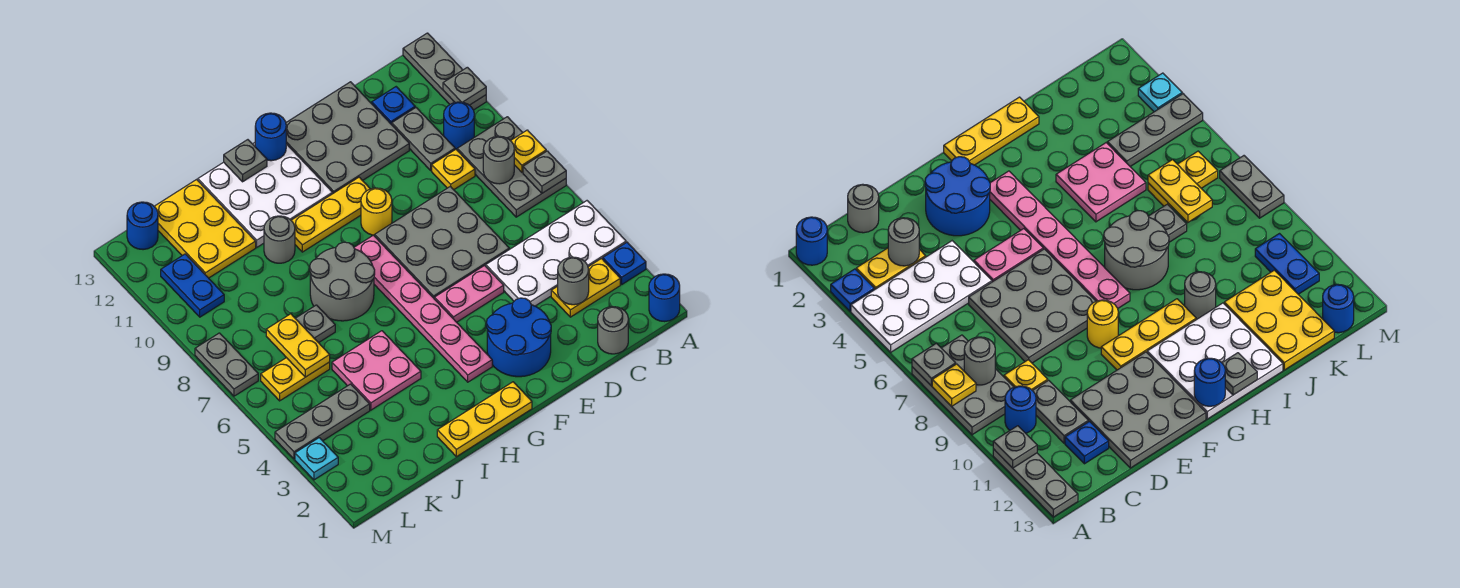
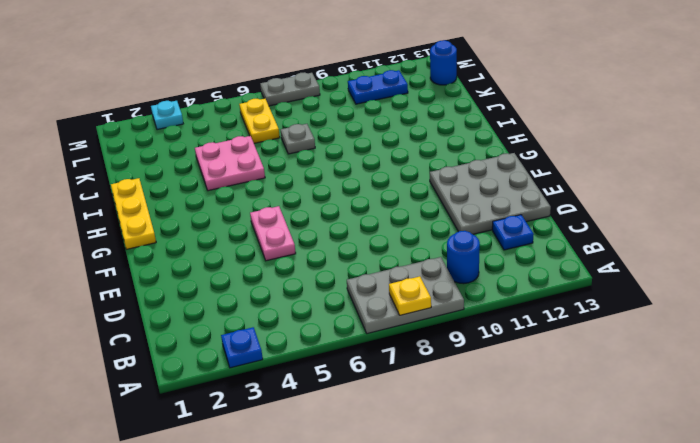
none -> blue 1x1 round brick [649,274,680,322]
none -> white 2x4 plate [486,201,626,306]
none -> grey 1x3 plate [403,33,486,110]
none -> yellow 1x2 plate [551,259,620,317]

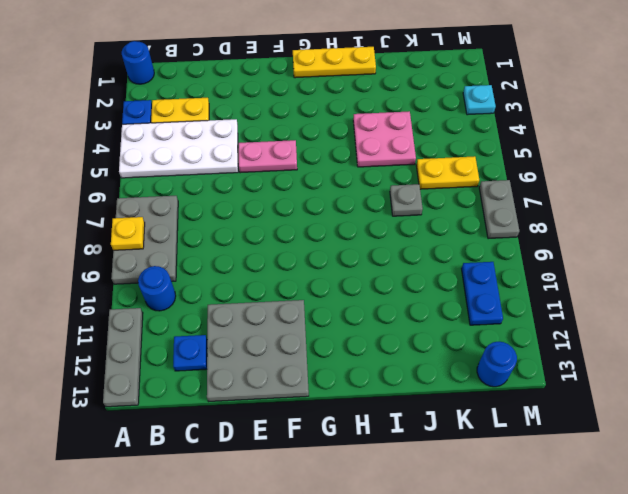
none -> grey 1x1 round brick [598,307,628,354]
none -> yellow 1x1 plate [432,149,475,190]
none -> grey 1x2 plate [392,108,455,170]
none -> grey 3x3 plate [375,186,509,299]

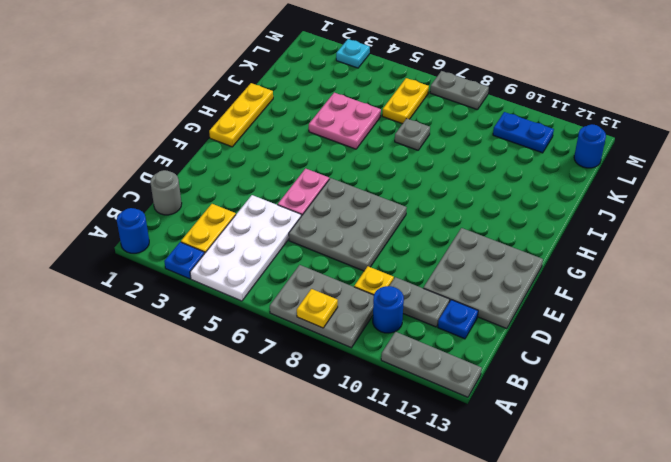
none -> blue 2x2 round brick [486,298,551,377]
none -> yellow 1x1 round brick [361,188,392,235]
none -> yellow 1x3 plate [291,177,370,252]
none -> pink 1x6 plate [354,235,492,382]

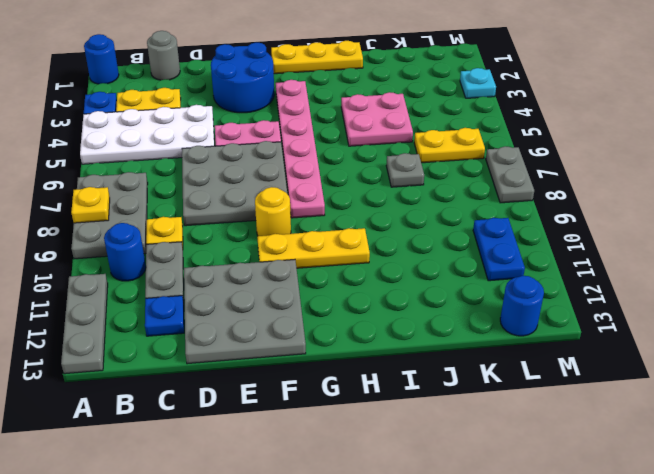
none -> white 3x3 plate [198,143,333,247]
none -> grey 2x2 round brick [310,242,375,321]
none -> grey 1x1 round brick [264,216,295,263]
none -> yellow 2x3 plate [154,180,256,278]

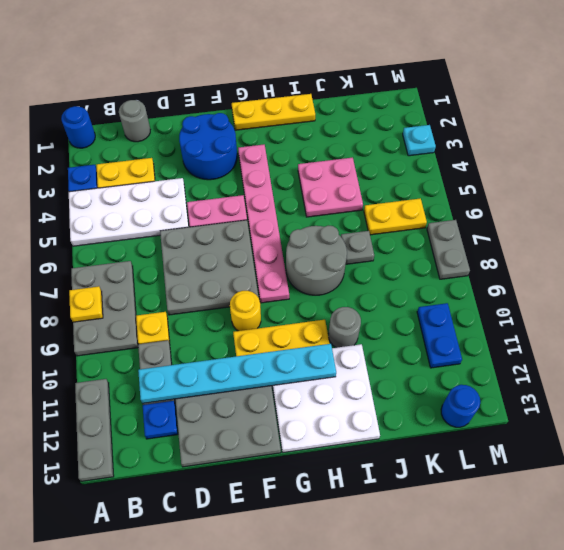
cyan 1x6 plate [138,344,336,403] -> none
none -> blue 1x1 round brick [444,102,474,149]
none -> yellow 2x3 plate [154,180,256,278]
none -> grey 1x3 plate [275,384,370,459]
none -> grey 1x1 plate [523,151,566,193]

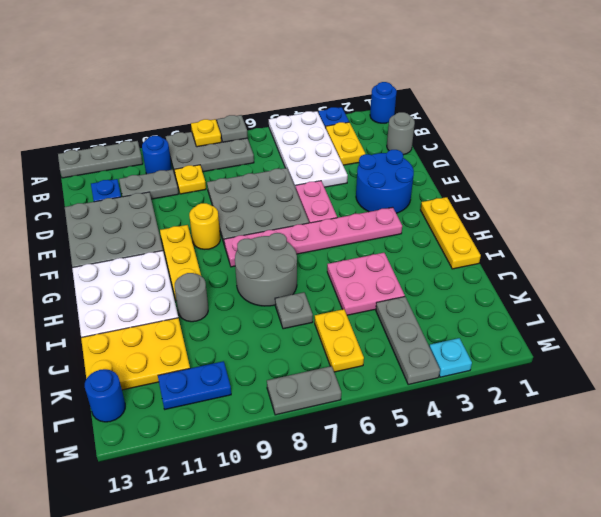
none -> grey 1x1 plate [443,67,486,105]
none -> grey 1x1 round brick [483,136,514,184]
none -> grey 1x1 round brick [558,257,589,305]
none -> blue 1x1 round brick [255,113,286,161]

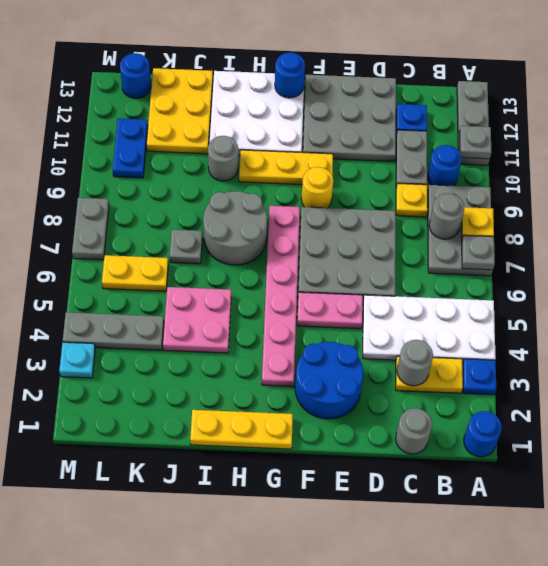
none -> grey 1x1 plate [224,140,267,182]
none -> yellow 1x2 plate [266,314,330,377]

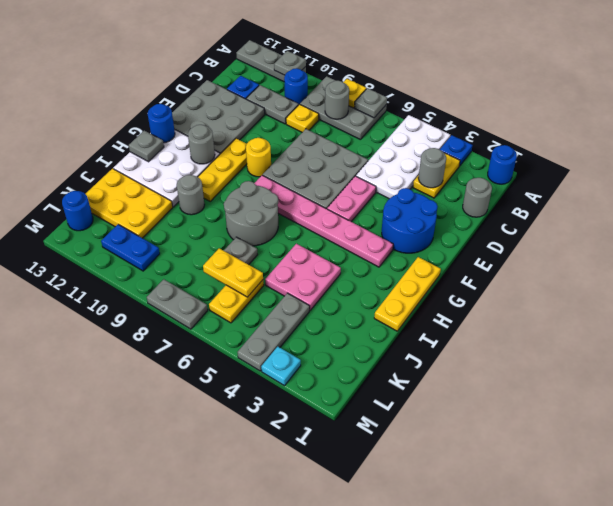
grey 1x1 round brick [188,125,215,164] -> none

